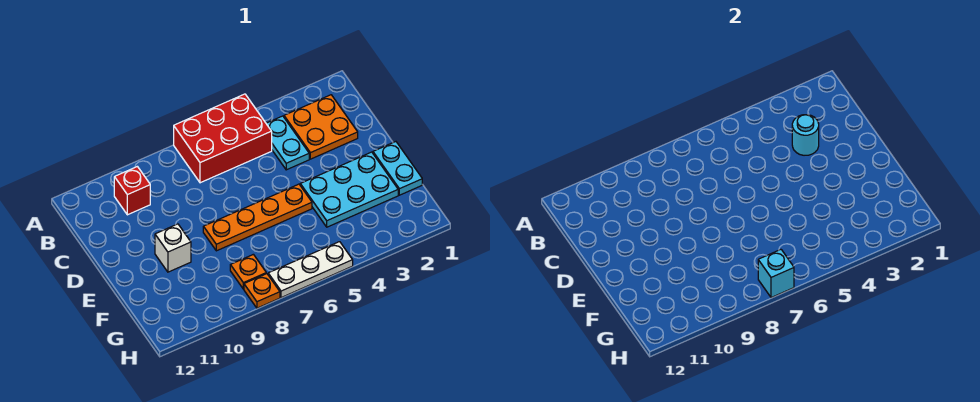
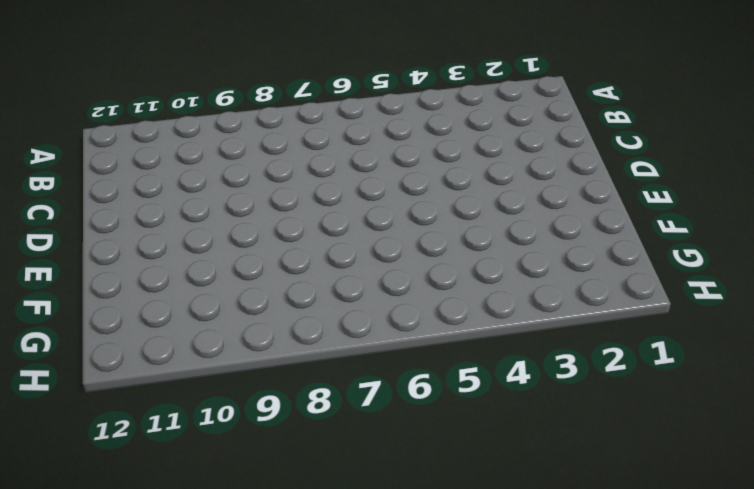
none -> red 2x3 brick [174,94,272,183]
none -> orange 2x2 plate [284,95,358,159]
none -> cyan 1x2 plate [266,116,309,170]

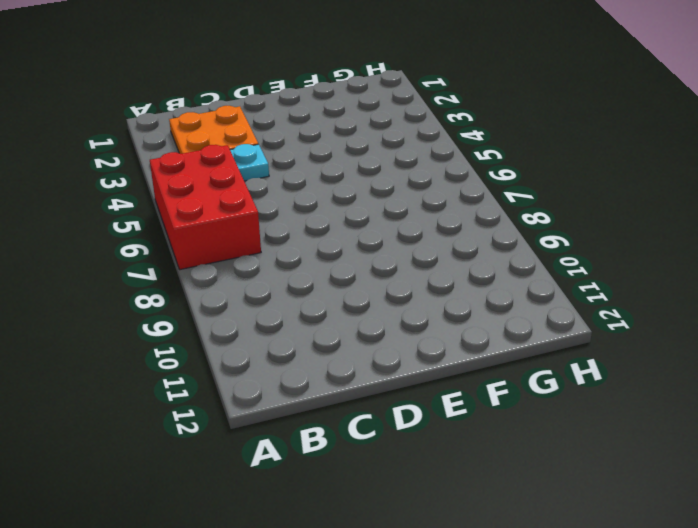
none -> red 1x1 brick [114,167,150,215]
none -> cyan 1x2 plate [373,142,422,195]
none -> cyan 2x3 plate [300,152,398,227]

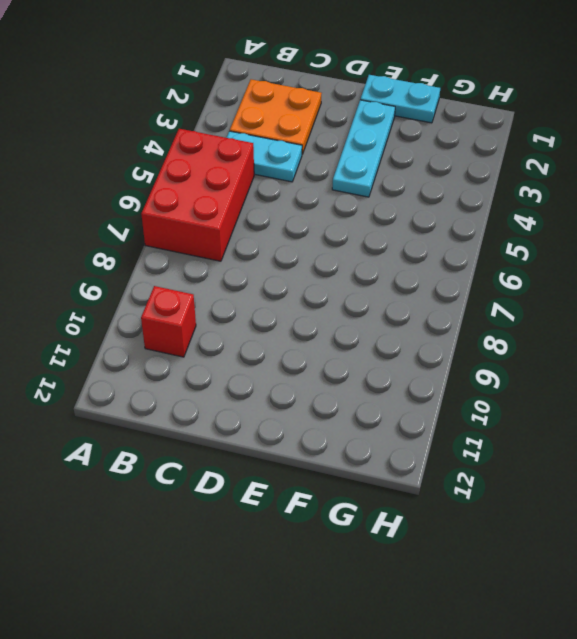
cyan 1x3 plate [332,100,395,197] -> cyan 2x3 plate [300,152,398,227]
none -> orange 1x4 plate [203,184,312,251]
none -> white 1x1 brick [155,224,191,272]
none -> orange 1x1 plate [230,254,266,289]

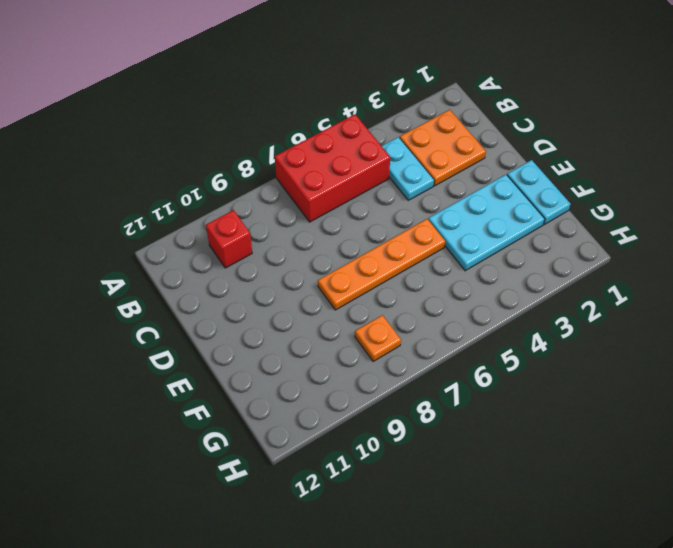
none -> white 1x1 brick [155,224,191,272]
none -> white 1x3 plate [268,242,353,298]
none -> orange 1x1 plate [244,274,280,308]

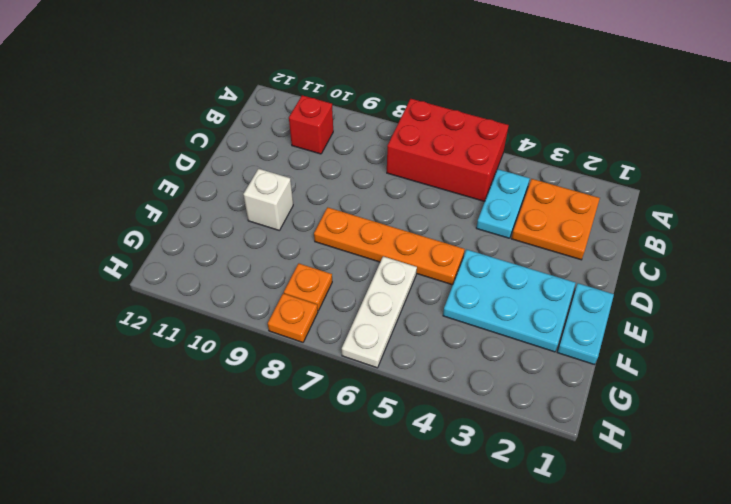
white 1x3 plate [342,256,417,368] -> white 1x3 plate turned to [268,242,353,298]
none -> cyan 1x1 round brick [792,115,819,155]
none -> cyan 1x1 brick [758,250,794,298]

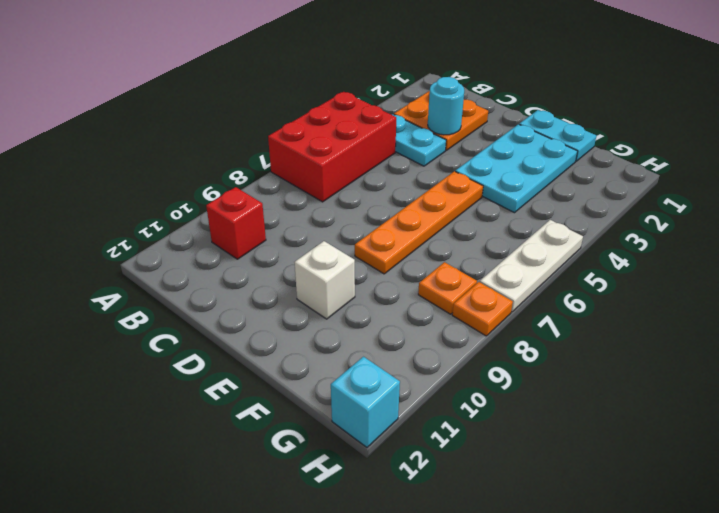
cyan 1x1 brick [331,357,400,447] -> cyan 1x1 brick moved to [758,250,794,298]

